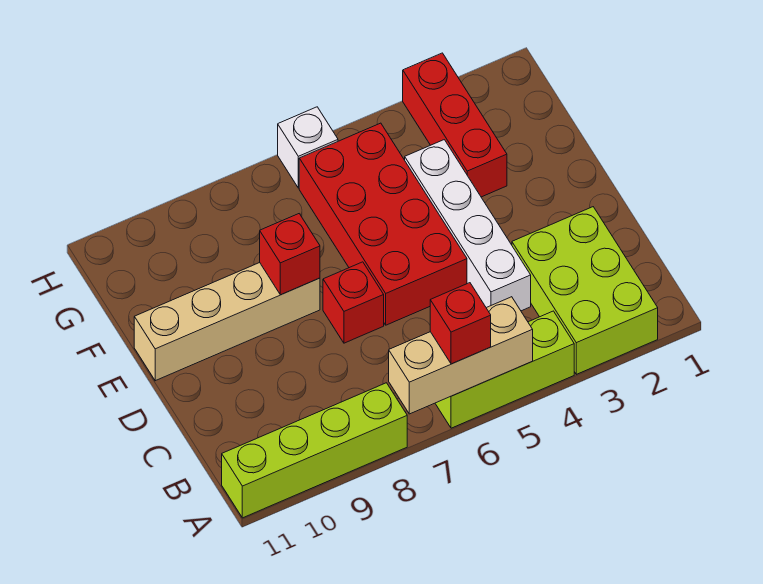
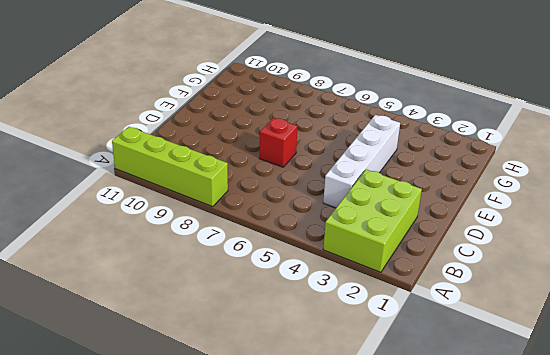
none -> lime 1x3 brick [435,311,574,428]
none -> red 2x4 brick [299,123,467,325]
none -> tan 1x4 brick [134,263,320,381]

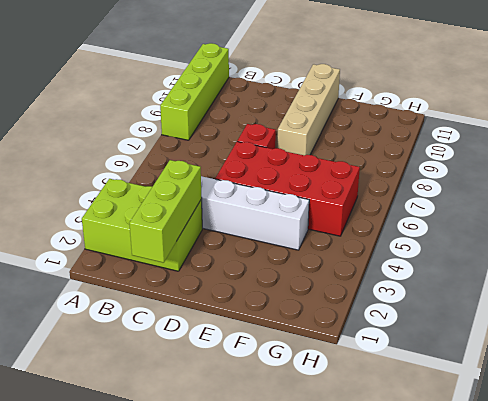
lime 1x3 brick [129,160,202,263] -> lime 1x3 brick moved to [435,311,574,428]
none -> red 1x3 brick [403,53,507,197]
none -> white 1x1 brick [278,107,338,188]
none -> tan 1x3 brick [389,297,533,414]

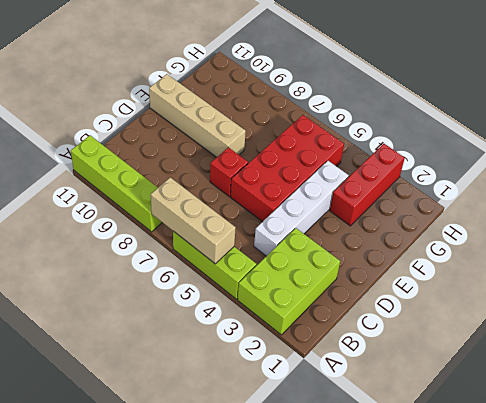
none -> white 1x1 brick [278,107,338,188]
none -> red 1x1 brick [260,214,320,295]
none -> red 1x1 brick [430,283,491,364]

